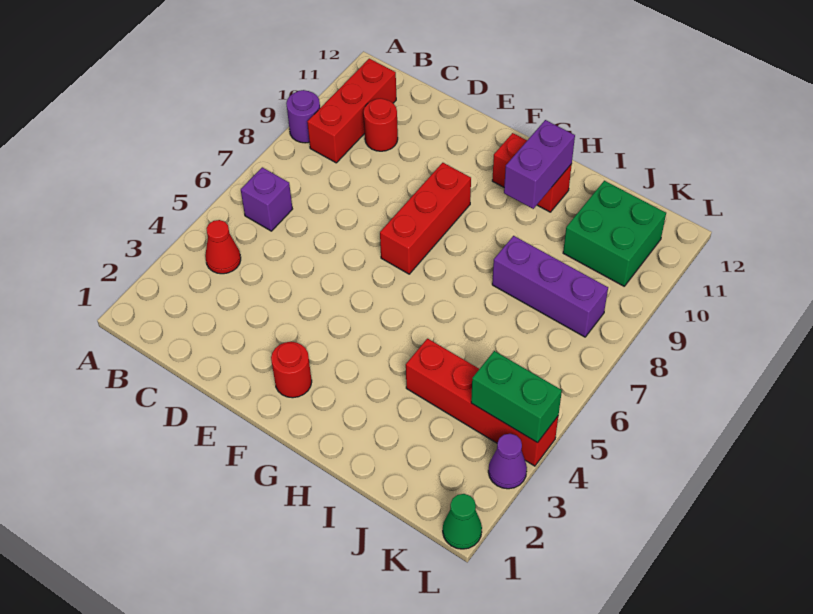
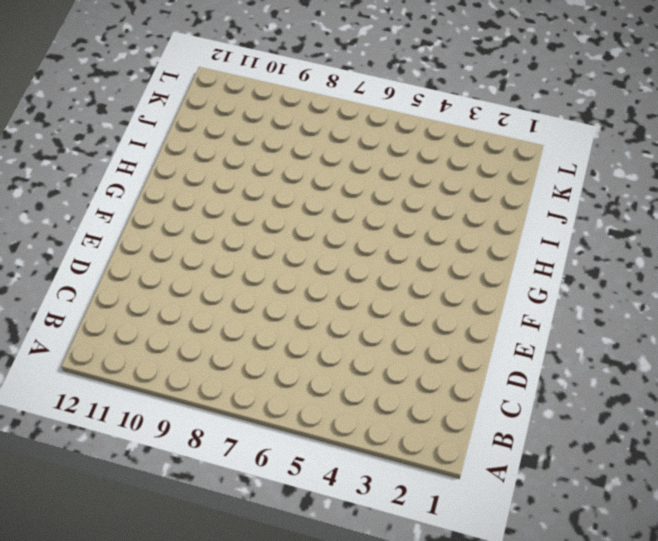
none -> purple 1x1 round brick [286,90,320,143]
none -> red 1x1 cone [205,220,241,274]
none -> purple 1x1 brick [241,167,292,231]

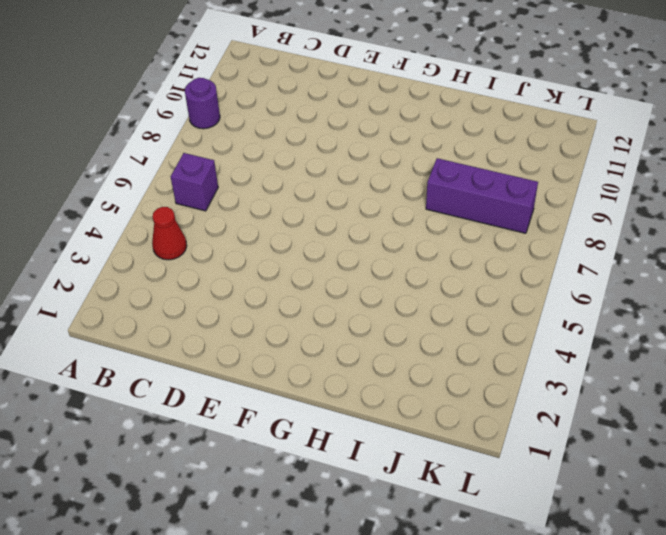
none -> red 1x3 brick [307,59,396,163]
none -> red 1x1 round brick [364,99,398,151]
none -> red 1x1 round brick [271,342,312,398]

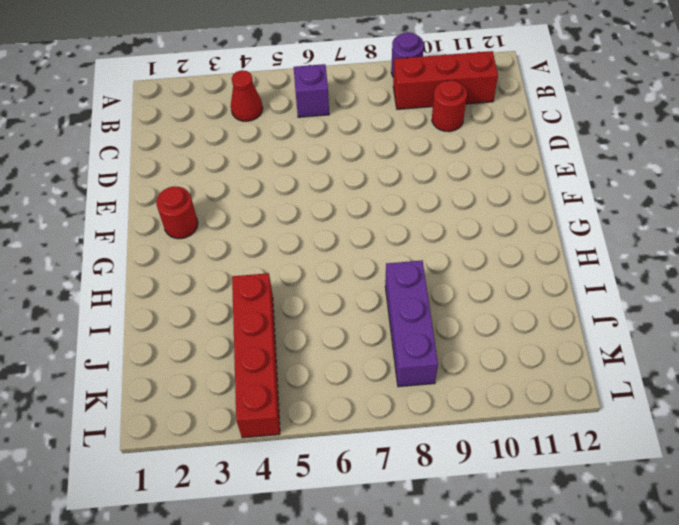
none -> red 1x3 brick [380,163,471,274]
none -> red 1x2 brick [492,133,572,212]
none -> green 2x2 brick [563,181,666,286]

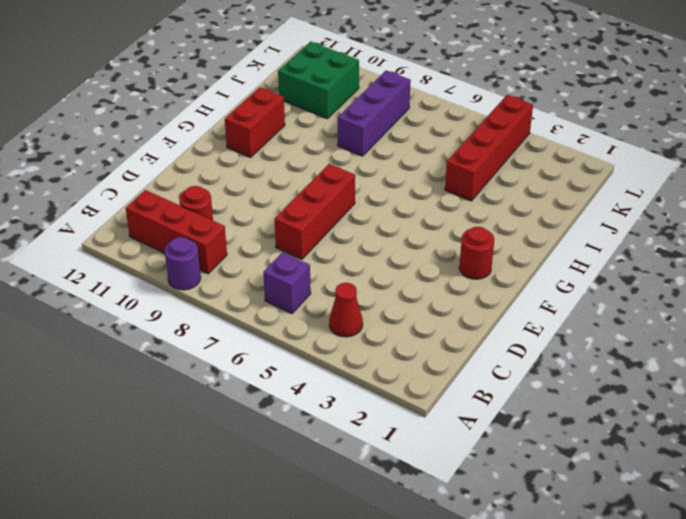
red 1x3 brick [275,164,355,259] -> red 1x3 brick turned to [380,163,471,274]
none -> green 1x1 cone [443,494,482,549]
none -> purple 1x1 cone [488,434,527,489]
none -> purple 1x2 brick [504,120,575,209]

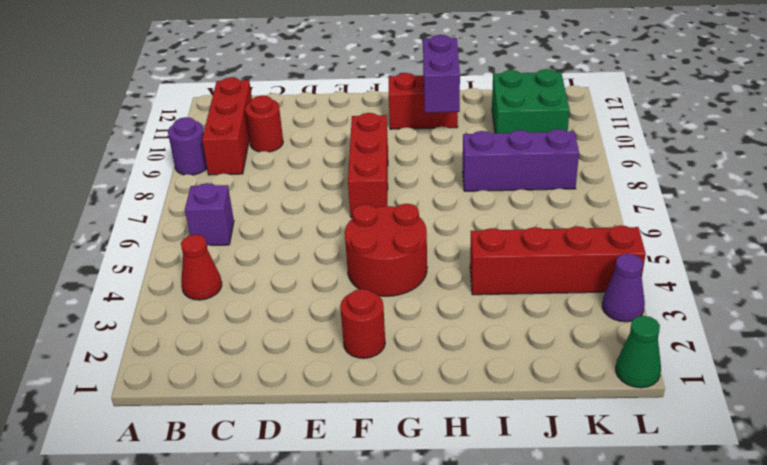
red 2x2 round brick [345,204,427,296] -> none
none -> green 1x2 brick [471,351,562,443]

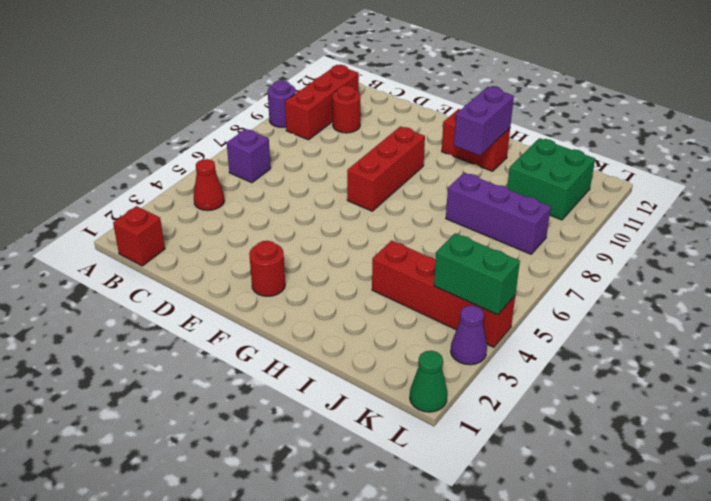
red 1x1 brick [113,206,165,266] -> none

